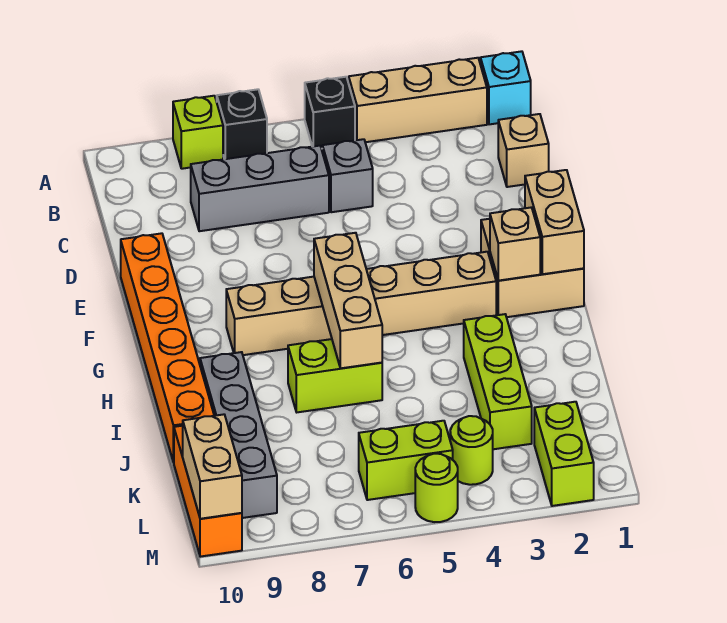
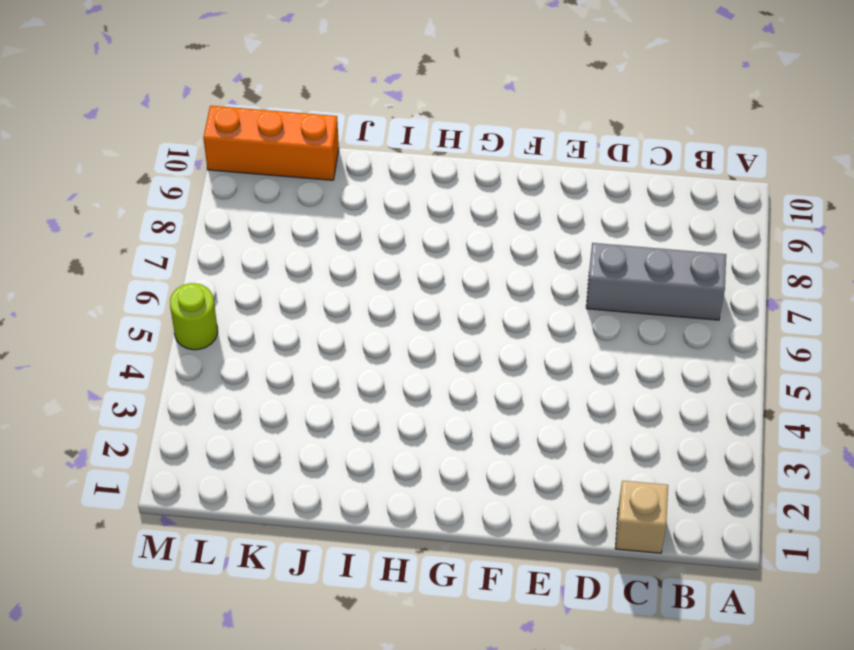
grey 1x3 brick [586,243,726,320] -> grey 1x3 brick turned to [191,146,329,231]
none -> cyan 1x1 brick [480,51,531,124]
none -> tan 1x3 brick [349,58,487,142]
none -> black 1x1 brick [305,77,355,149]

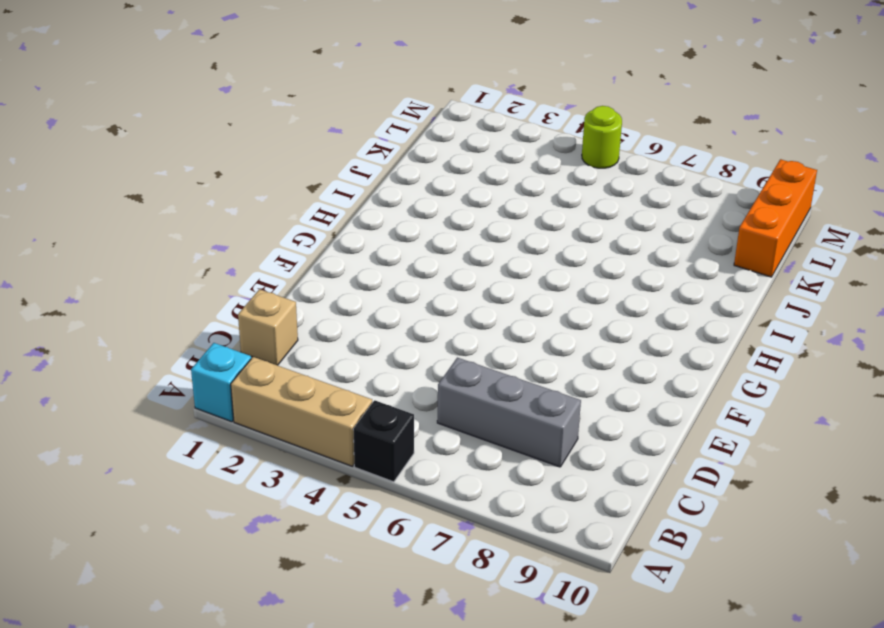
none -> black 1x1 brick [217,89,267,159]
none -> lime 1x1 brick [173,96,223,169]
none -> grey 1x1 brick [322,139,373,212]

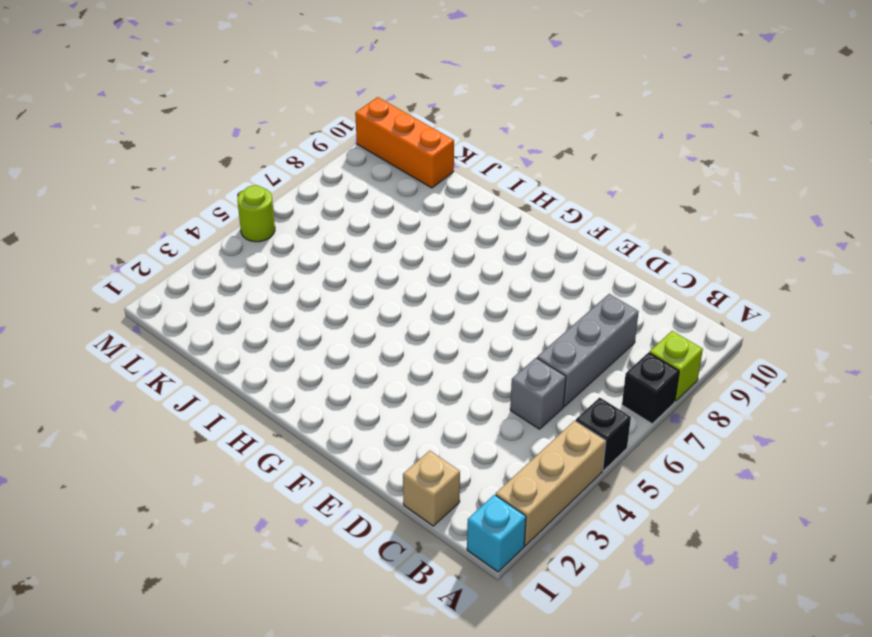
none -> orange 1x6 brick [121,233,214,462]
none -> tan 2x2 brick [481,219,584,317]
none -> tan 1x6 brick [226,252,496,355]

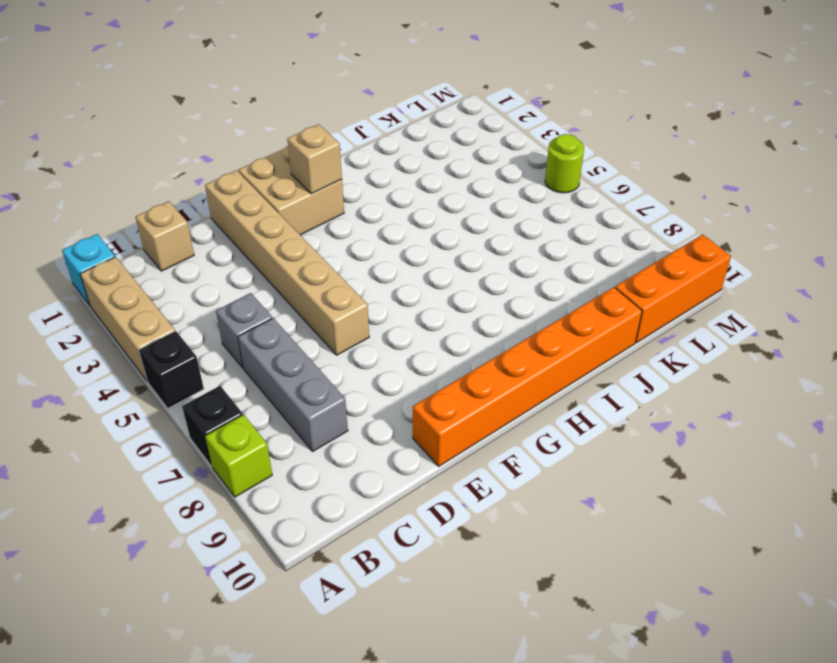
tan 1x6 brick [205,170,369,355] -> tan 1x6 brick moved to [226,252,496,355]
none -> lime 1x3 brick [464,314,532,449]
none -> lime 1x2 brick [288,339,382,412]
none -> grey 1x4 brick [200,352,277,518]

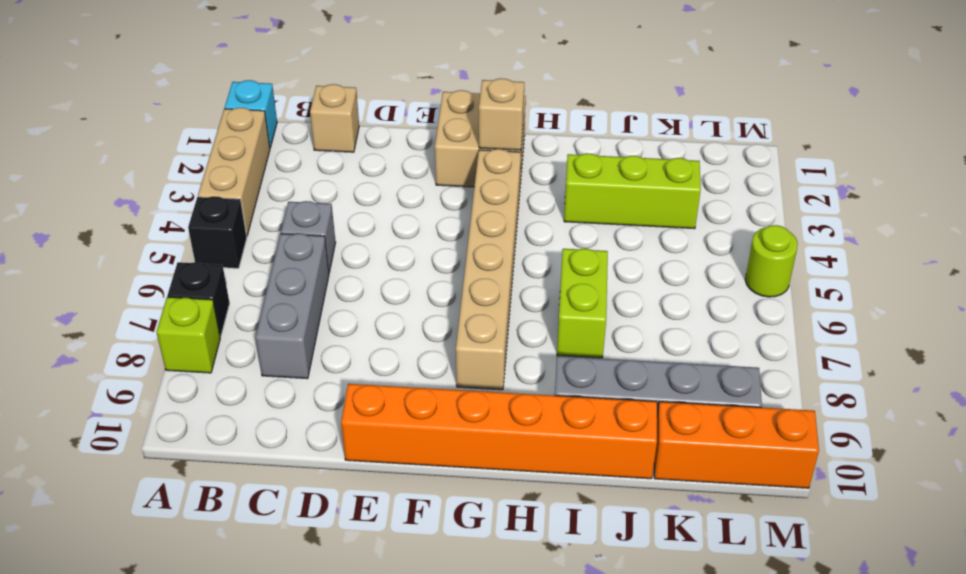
none -> lime 1x2 brick [534,402,594,506]
none -> lime 1x1 round brick [450,416,493,485]
none -> lime 1x2 brick [359,421,453,500]

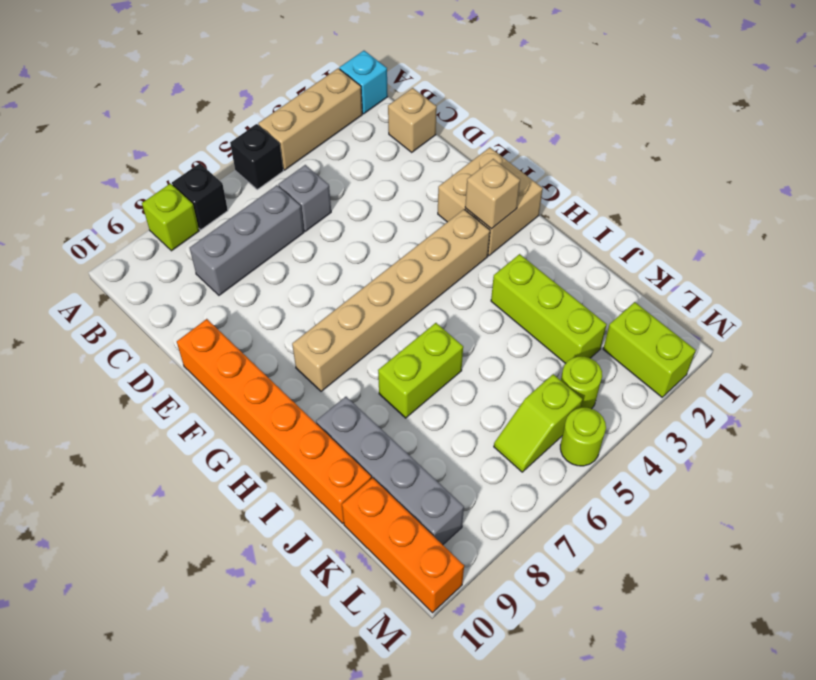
lime 1x2 slope [494,374,583,472] -> lime 1x2 brick [359,421,453,500]
none -> tan 1x2 brick [525,170,584,274]
none -> tan 1x3 brick [314,233,382,368]
none -> tan 1x2 brick [183,414,242,519]

